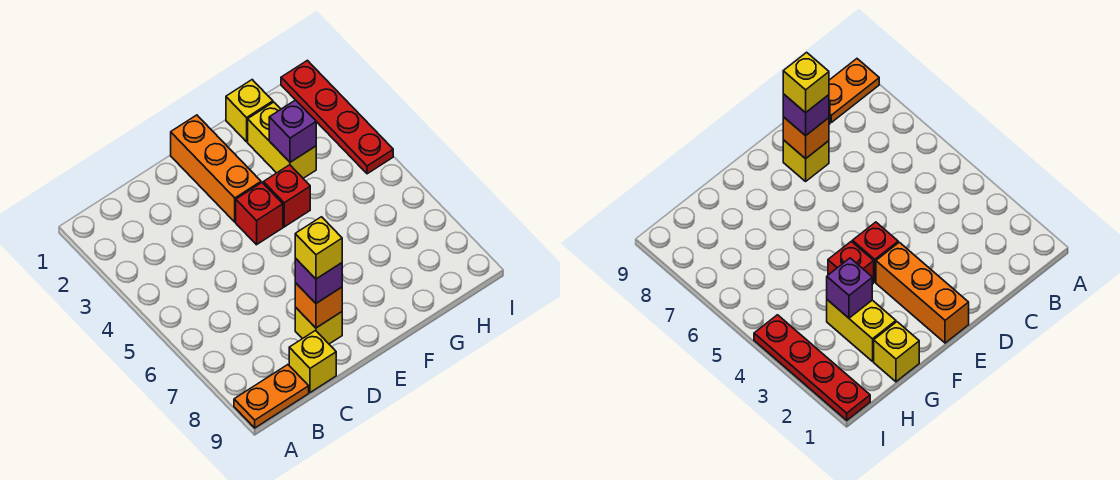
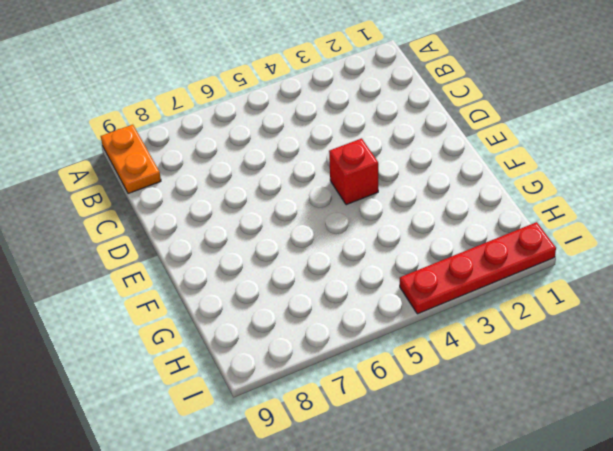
none -> yellow 1x1 brick [289,331,336,393]
none -> yellow 1x1 brick [295,307,342,344]
none -> orange 1x3 brick [171,115,261,222]

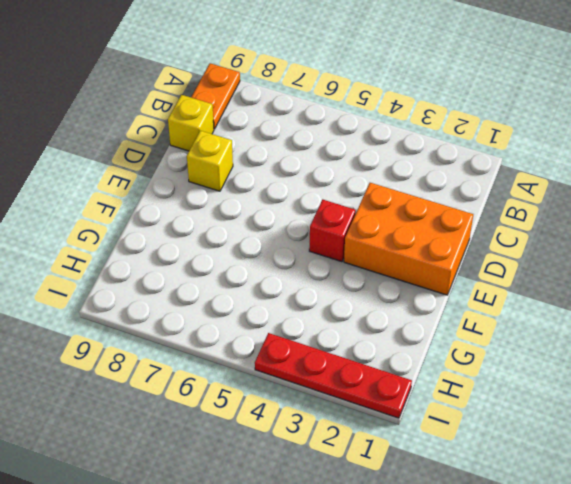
orange 2x3 brick [344,183,473,295] -> orange 1x3 brick [171,115,261,222]
none -> red 1x1 brick [263,165,310,227]
none -> yellow 1x1 brick [226,80,273,142]
none -> yellow 1x2 brick [248,102,316,178]

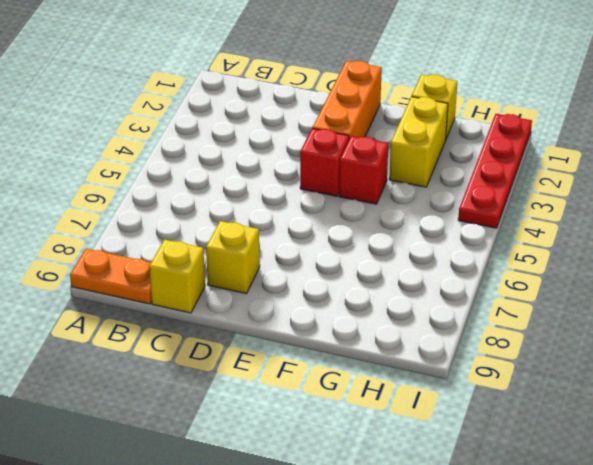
none -> orange 1x1 brick [295,283,342,328]
none -> purple 1x1 brick [269,100,316,162]
none -> purple 1x1 brick [295,258,342,303]

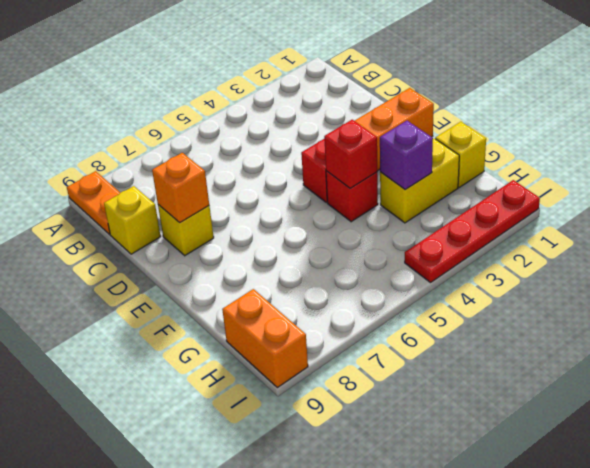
red 1x1 brick [324,120,377,188] -> none
orange 1x2 brick [222,289,308,388] -> none
none -> purple 1x1 brick [295,258,342,303]
none -> yellow 1x1 brick [295,217,342,279]

